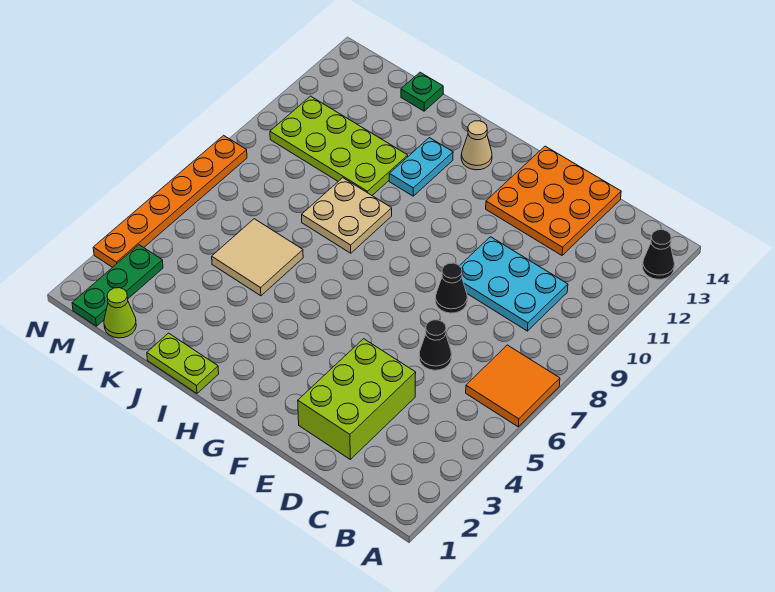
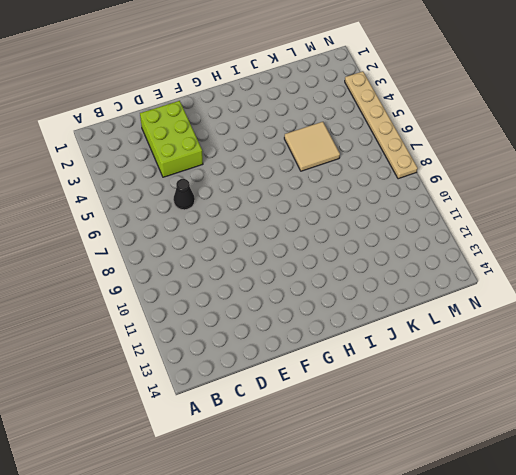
tan 1x6 plate [345,71,418,179] -> orange 1x6 plate [93,135,247,267]
none -> orange 2x2 tile [466,345,560,427]
none -> black 1x1 cone [643,229,674,279]
none -> cyan 2x3 plate [460,237,568,331]

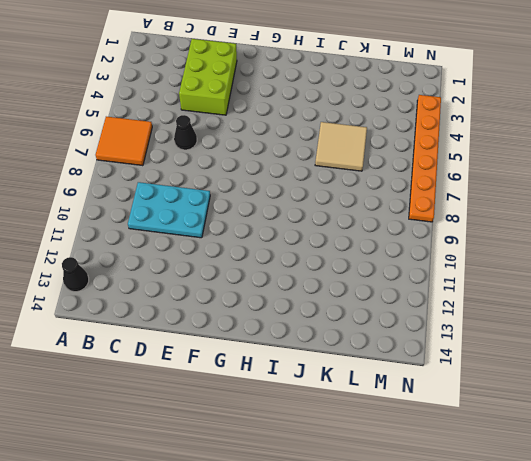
none -> orange 3x3 plate [486,146,621,255]
none -> black 1x1 cone [435,263,467,313]
none -> tan 1x1 cone [461,121,492,170]

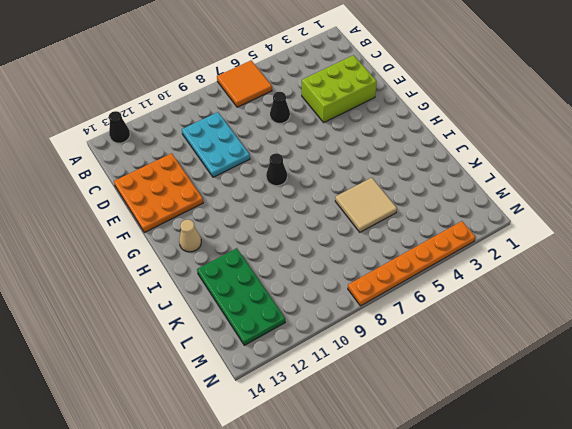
black 1x1 cone [266,153,287,186] -> black 1x1 cone moved to [435,263,467,313]
green 2x4 plate [197,248,285,345] -> none
none -> lime 1x2 plate [147,333,219,393]
none -> tan 2x2 plate [302,178,392,253]
none -> cyan 1x2 plate [389,138,453,196]

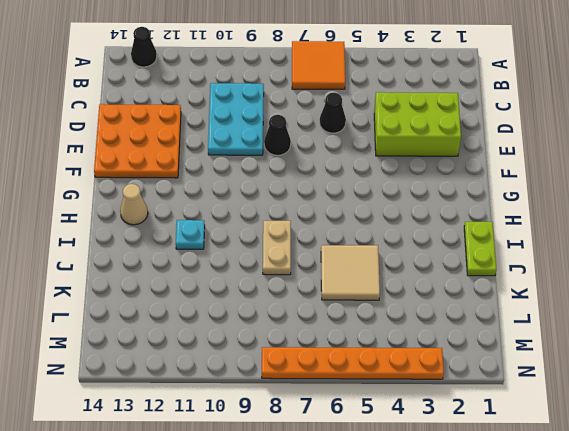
tan 1x2 plate [263,221,291,275] -> tan 2x2 plate [302,178,392,253]
cyan 1x1 plate [176,220,205,249] -> cyan 1x2 plate [389,138,453,196]
none -> lime 2x4 plate [270,96,408,195]
none -> green 1x1 plate [401,72,443,111]
none -> lime 1x1 cone [104,288,136,338]

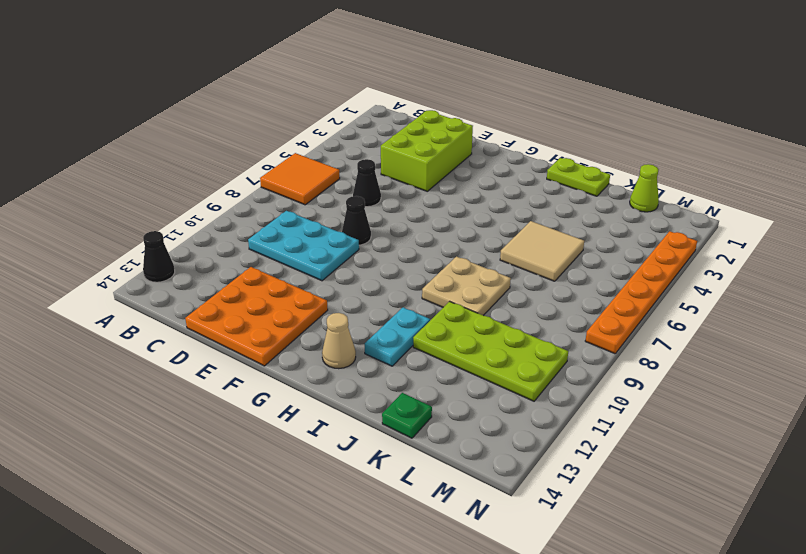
none -> green 1x3 plate [72,245,163,326]

